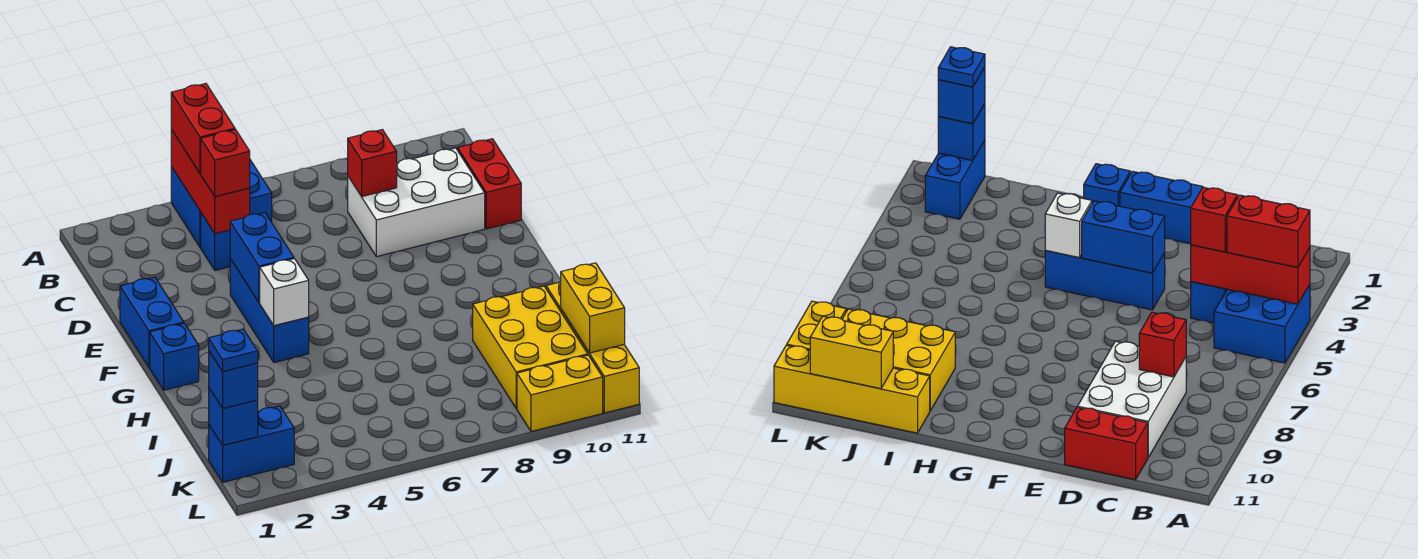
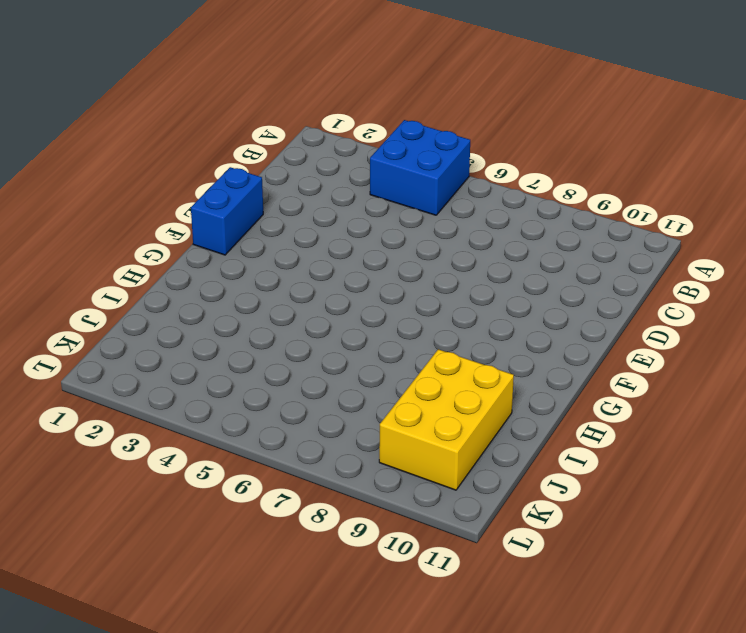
none -> blue 1x1 brick [201,213,230,270]
none -> white 2x3 brick [348,148,485,257]
none -> red 1x2 brick [458,139,521,229]

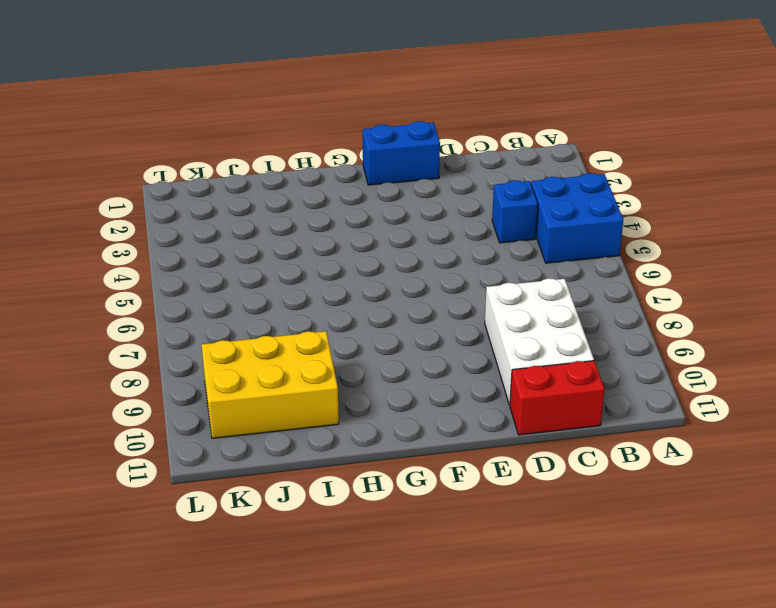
none -> blue 1x3 brick [230,259,309,363]
none -> blue 1x1 brick [150,323,199,390]
none -> yellow 1x4 brick [546,282,639,413]

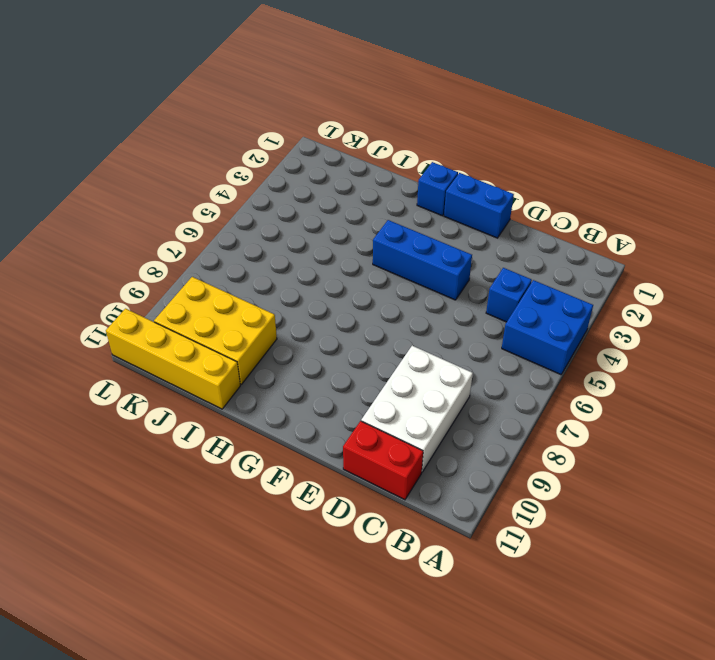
none -> blue 1x2 brick [209,406,294,482]
none -> yellow 1x2 brick [517,355,603,431]
none -> red 1x3 brick [171,130,250,234]

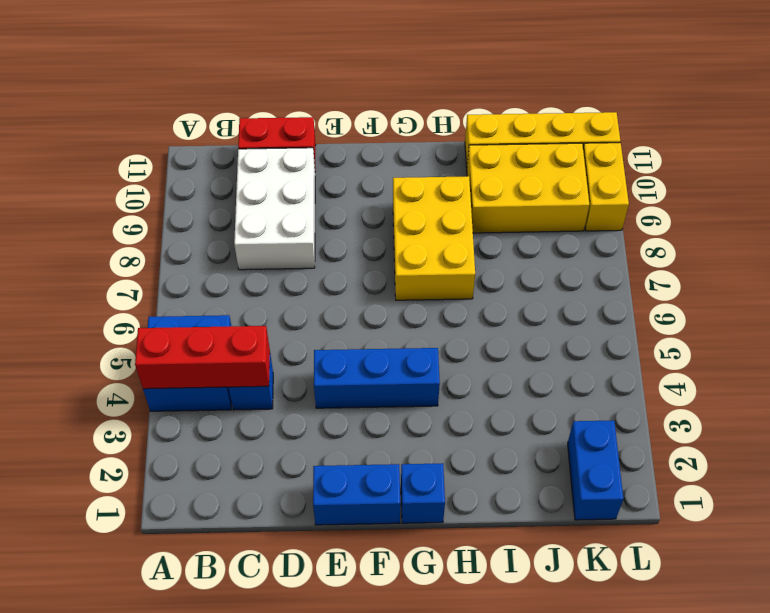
yellow 2x3 brick [393,176,475,300] -> none
none -> red 1x1 brick [348,130,397,197]
none -> blue 1x2 brick [230,213,294,303]
none -> white 1x1 brick [260,259,309,326]

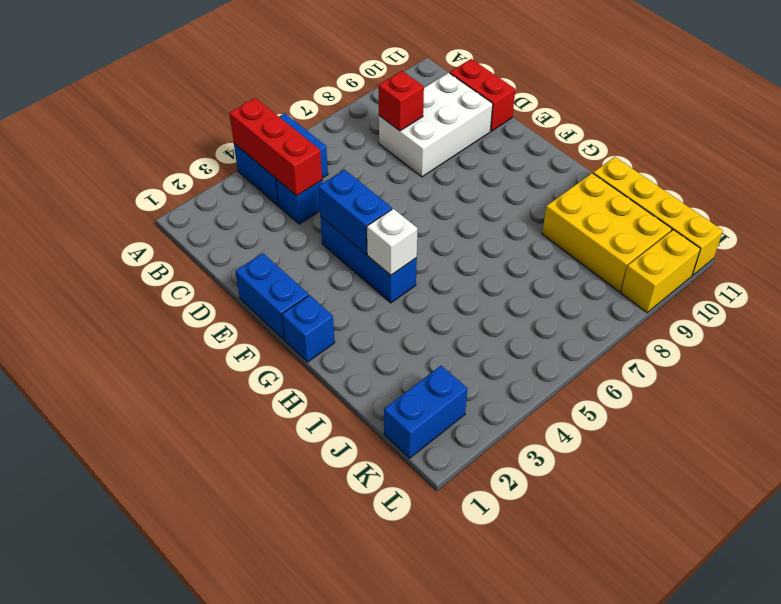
none -> yellow 1x2 brick [561,263,625,353]
none -> blue 1x1 brick [209,388,258,445]
none -> red 1x2 brick [171,84,235,174]

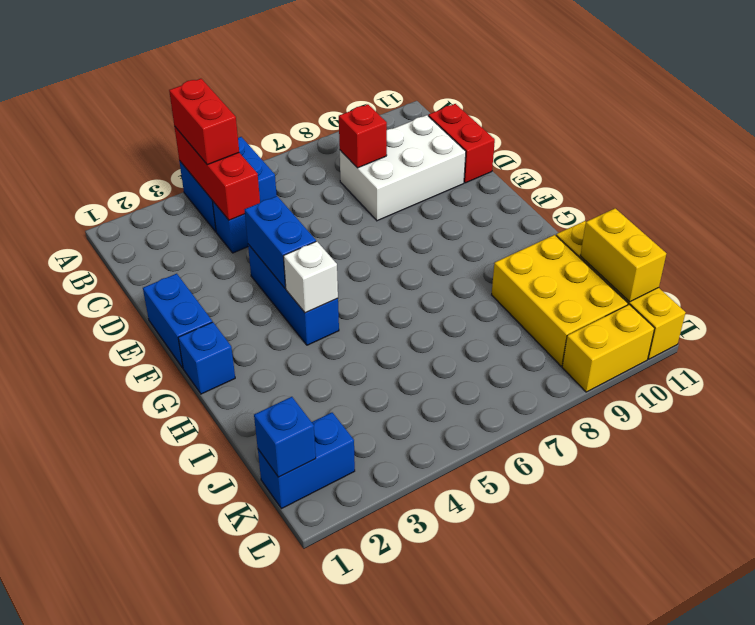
none -> red 1x1 brick [201,130,250,197]
none -> blue 1x1 brick [209,351,258,408]
none -> blue 1x1 plate [209,329,258,371]

